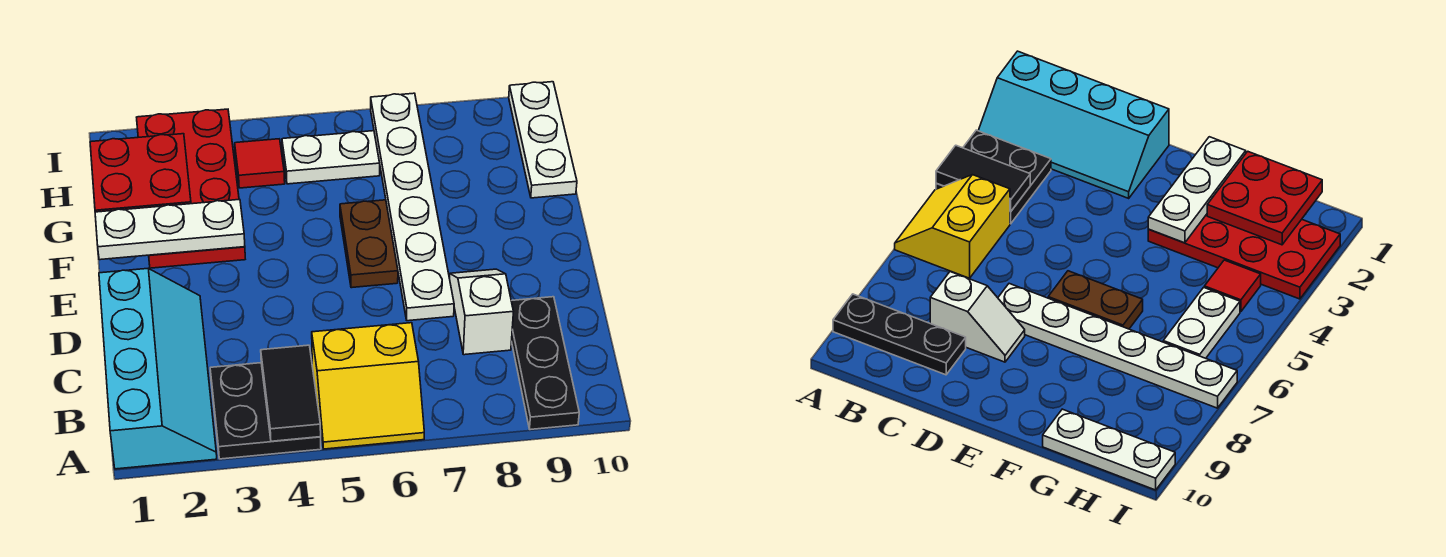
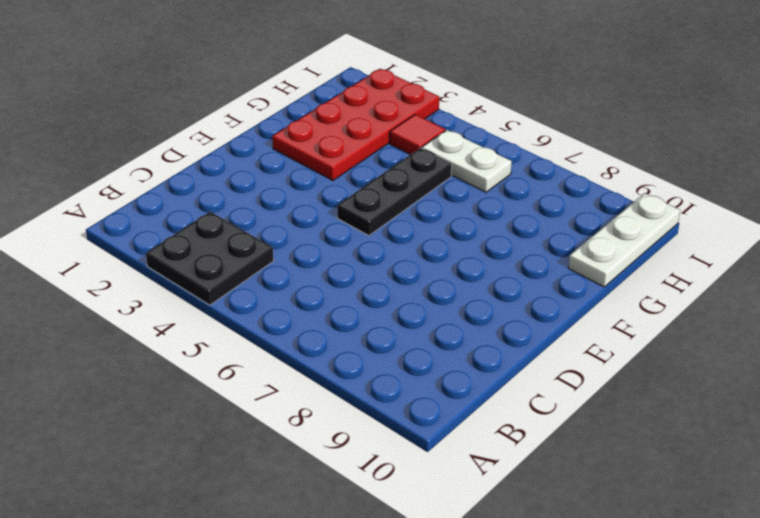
black 1x3 plate [337,148,452,236] -> black 1x3 plate moved to [511,297,579,430]
none -> cyan 2x4 slope [99,269,217,469]
none -> yellow 2x2 slope [312,323,424,449]
none -> white 1x2 slope [449,269,513,355]

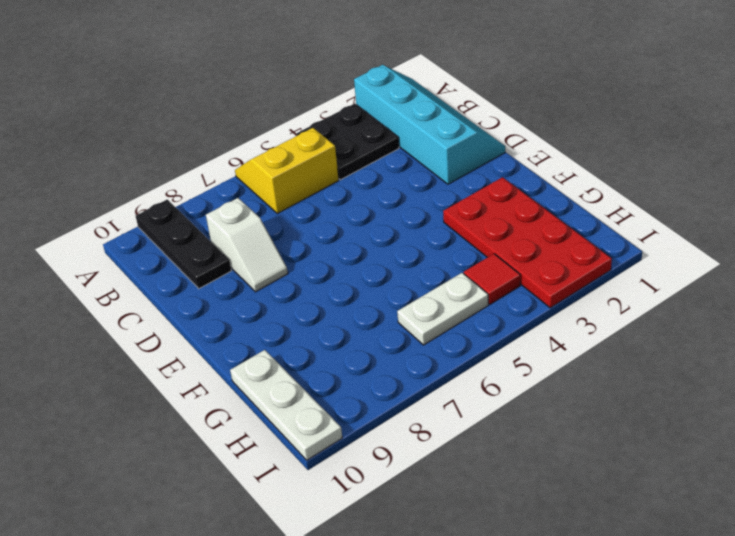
cyan 2x4 slope [354,65,505,184] -> cyan 2x4 slope turned to [99,269,217,469]
none -> white 1x6 plate [371,93,454,321]
none -> brown 1x2 plate [340,200,398,288]
none -> black 1x2 tile [261,345,321,441]

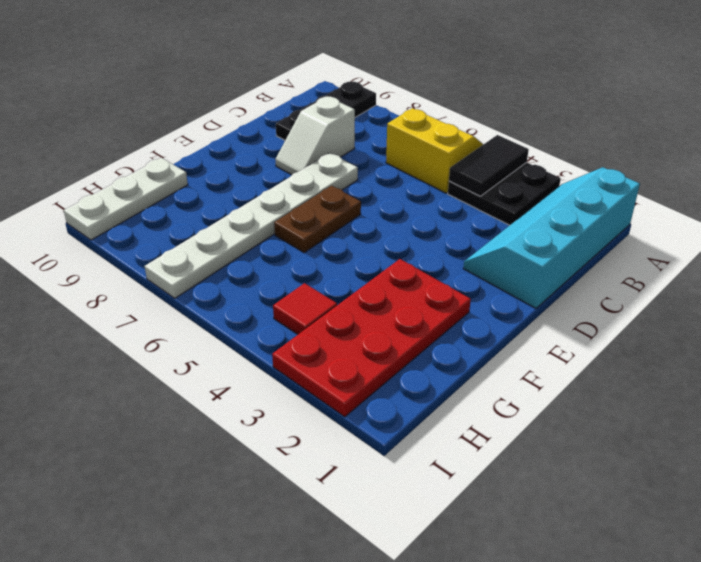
none -> white 1x2 plate [282,131,380,184]
none -> white 1x3 plate [95,199,245,260]
none -> red 2x2 plate [90,134,191,212]

